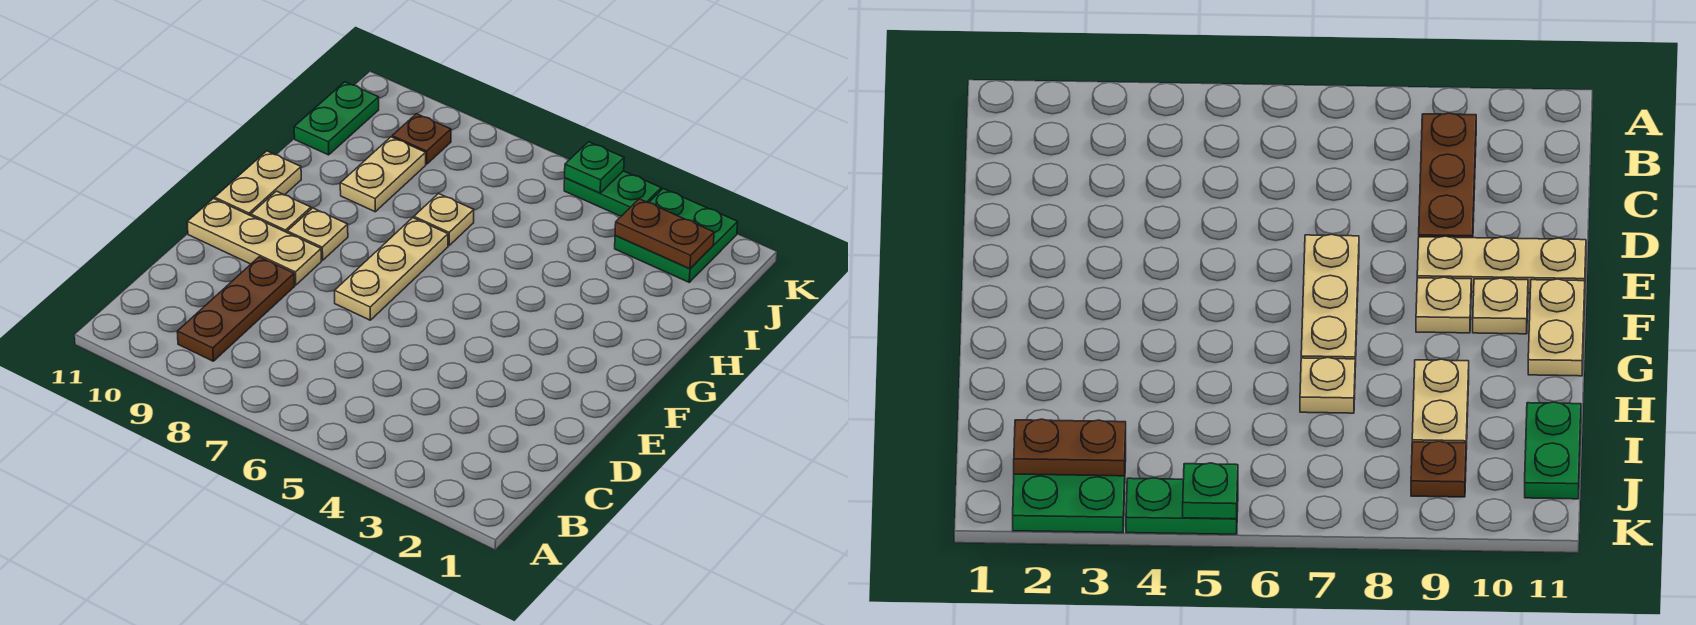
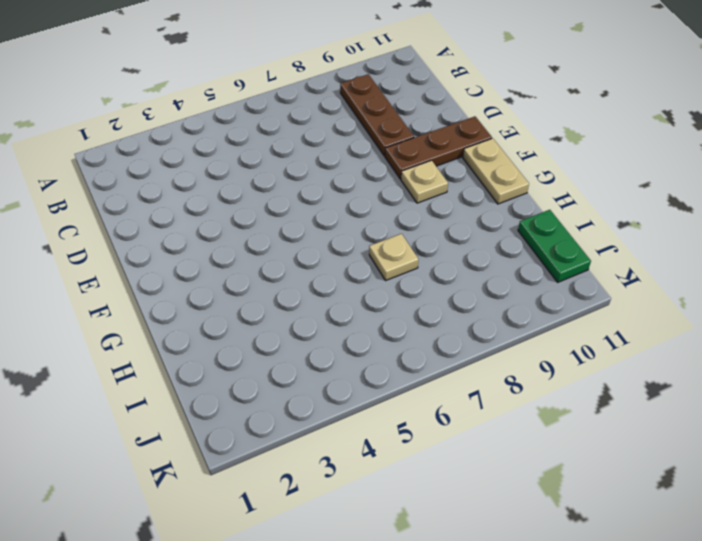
brown 1x3 plate [385,116,492,179] -> tan 1x3 plate [187,198,321,285]
none -> tan 1x3 plate [335,218,448,320]
none -> tan 1x1 plate [251,191,311,232]
none -> tan 1x2 plate [340,137,426,212]

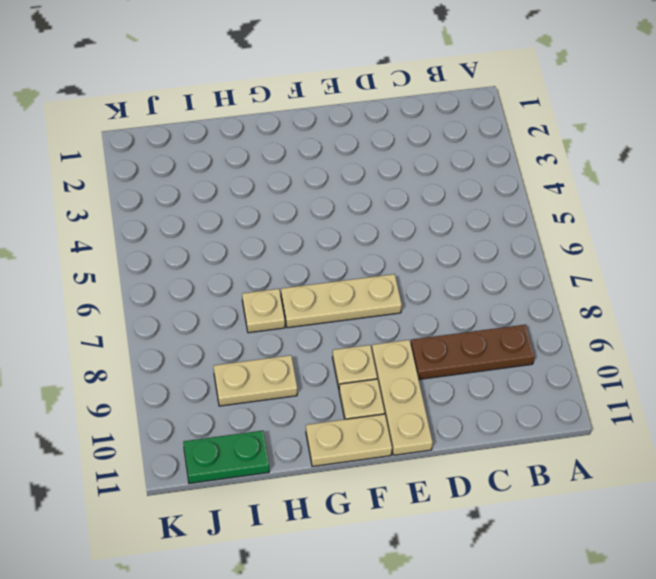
none -> green 2x2 plate [615,189,738,282]
none -> brown 1x1 plate [392,114,451,164]
none -> green 1x2 plate [564,171,661,216]

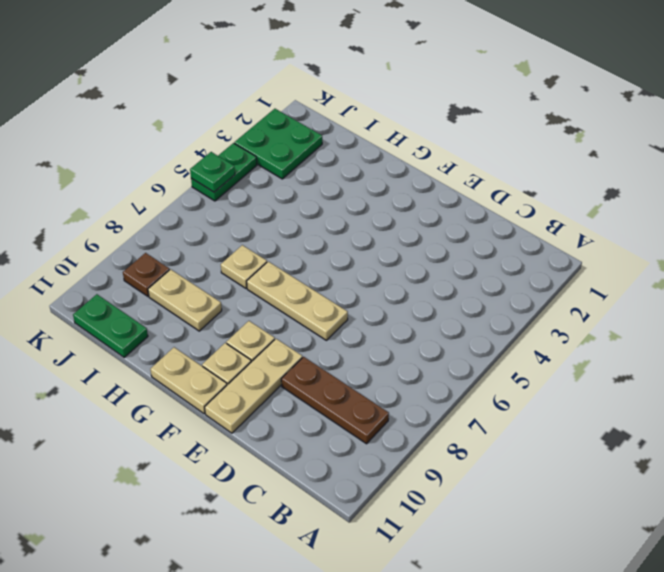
none -> brown 1x2 plate [615,199,714,269]

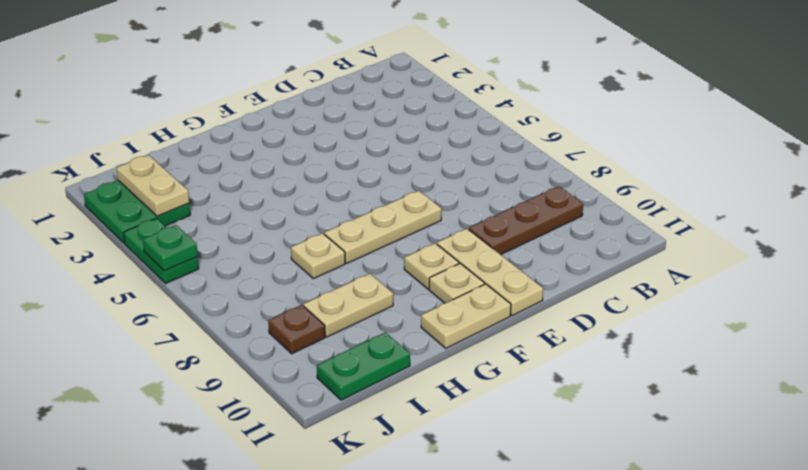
tan 1x2 plate [117,155,189,216] -> brown 1x2 plate [615,199,714,269]

